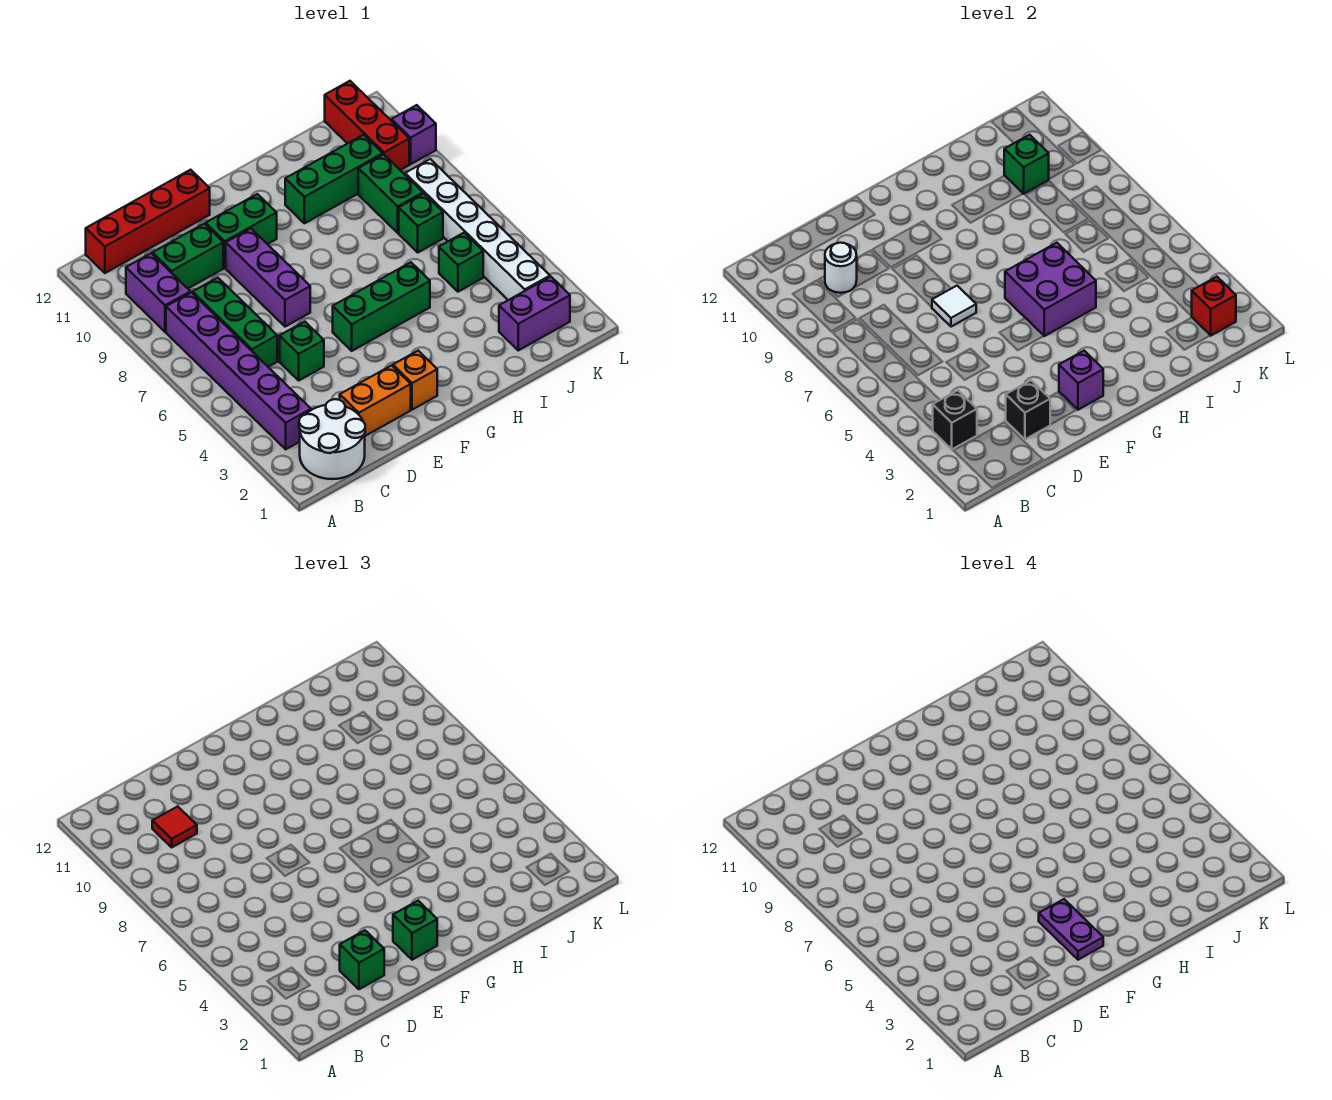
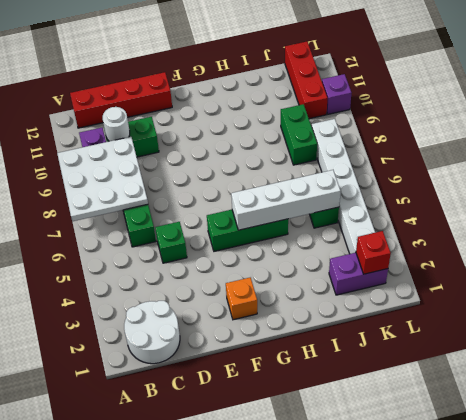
white 3x3 plate [57,137,148,221] -> none
white 1x4 brick [231,170,340,230] -> purple 2x2 brick [1005,243,1096,336]
none -> purple 1x6 brick [166,292,311,449]
none -> orange 1x2 brick [340,365,411,436]
none -> purple 1x3 brick [226,229,310,327]
none -> green 1x2 brick [206,194,277,268]

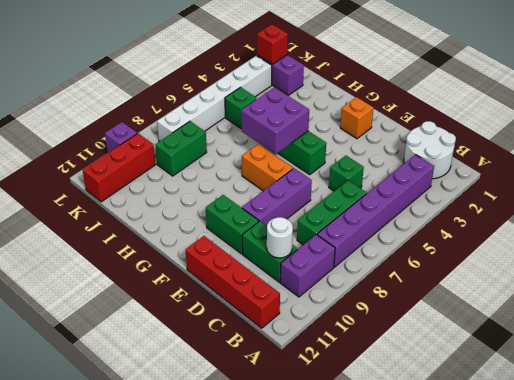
orange 1x2 brick [242,144,293,191] -> orange 1x2 brick moved to [340,365,411,436]
none -> green 1x3 brick [285,135,383,223]
none -> green 1x1 brick [399,194,443,252]
none -> black 1x1 brick [933,390,977,449]
none -> black 1x1 brick [1006,380,1050,439]

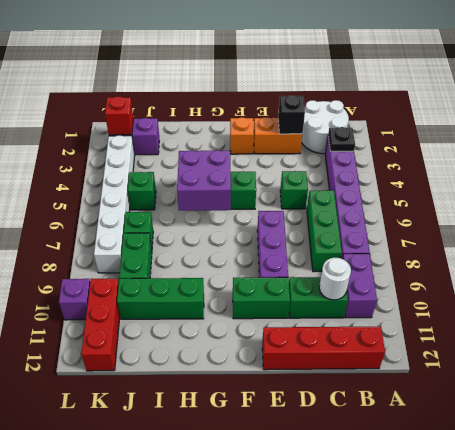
black 1x1 plate [328,127,355,151] -> black 1x1 brick [933,390,977,449]
none -> white 1x1 tile [932,286,976,327]
none -> purple 1x1 brick [1059,351,1103,410]
none -> green 1x1 brick [1004,135,1049,194]
none -> red 1x1 tile [152,806,197,847]

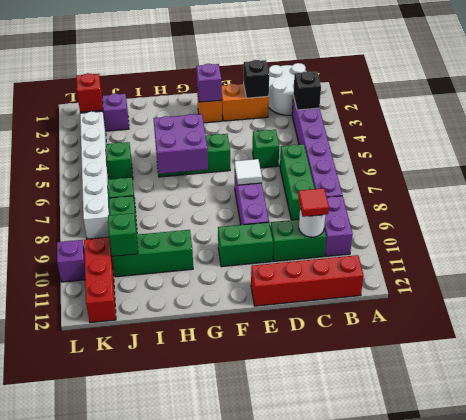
none -> green 1x1 brick [340,930,384,989]
none -> green 1x1 brick [393,901,437,960]
none -> purple 1x2 plate [1039,899,1103,960]

